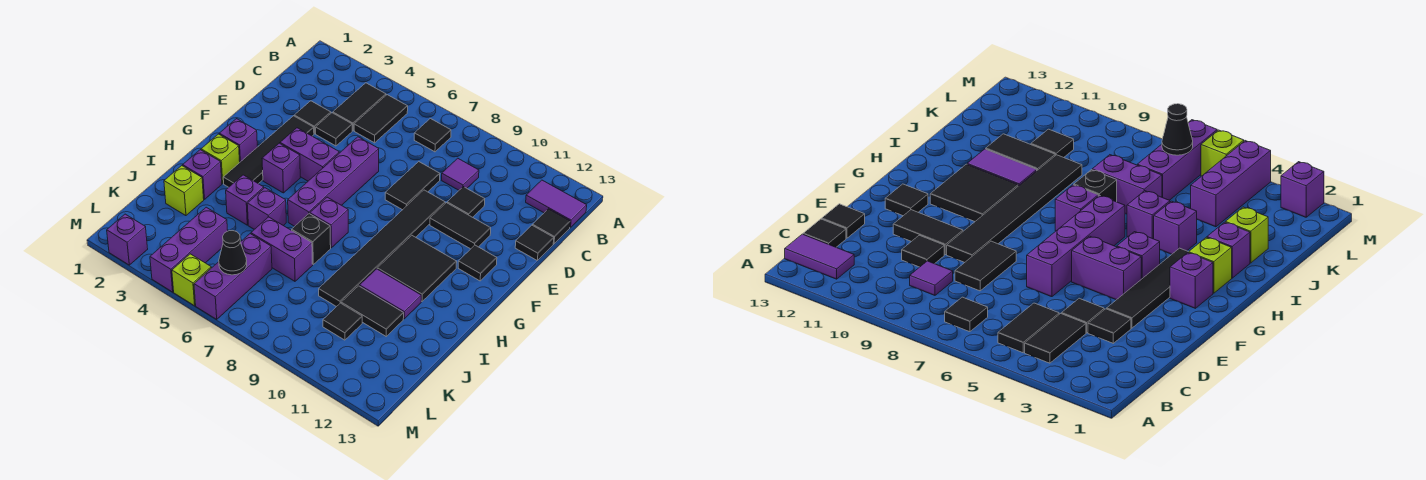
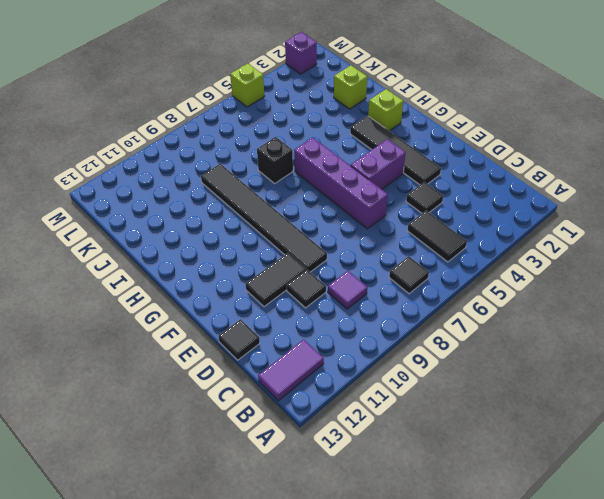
none -> black 1x2 tile [333,83,386,131]
none -> black 1x1 tile [533,209,570,244]
none -> black 1x1 tile [294,101,331,134]
none -> black 1x2 tile [385,162,440,210]

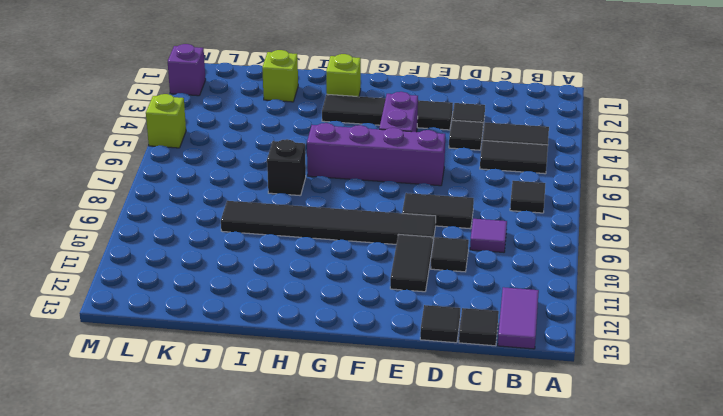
none -> black 1x1 tile [458,245,497,281]
none -> purple 1x1 brick [219,119,257,162]
none -> purple 1x1 brick [262,143,300,193]
none -> black 2x2 tile [377,236,457,301]

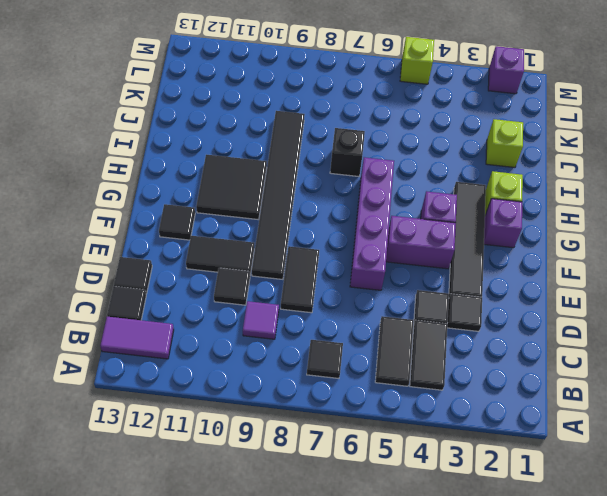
none -> purple 1x1 brick [310,197,348,248]
none -> purple 1x1 brick [183,150,222,199]
none -> purple 1x1 brick [226,175,264,225]
none -> purple 1x1 brick [247,188,286,229]

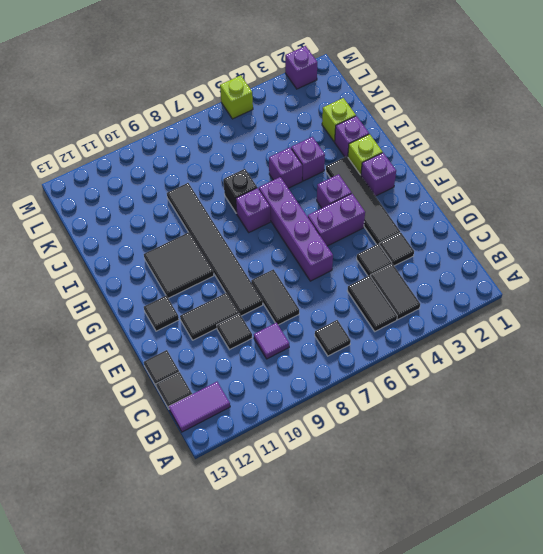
none -> purple 1x2 tile [360,269,421,319]
none -> purple 1x2 brick [251,217,313,281]
none -> black 1x2 tile [341,286,404,336]
none -> purple 1x3 brick [150,207,228,292]

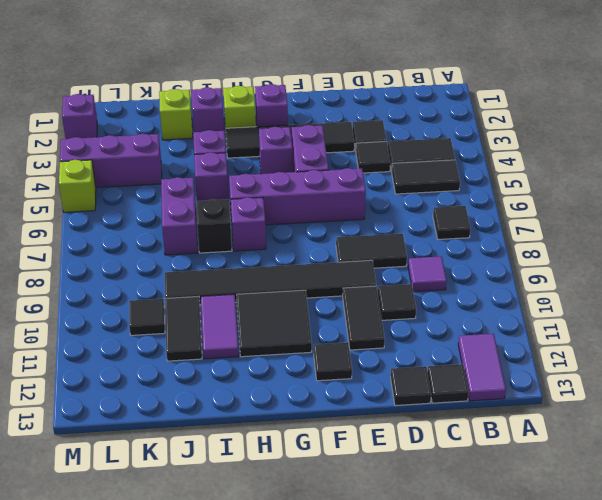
none -> purple 1x3 brick [194,234,272,319]
none -> black 1x1 cone [219,231,247,275]

